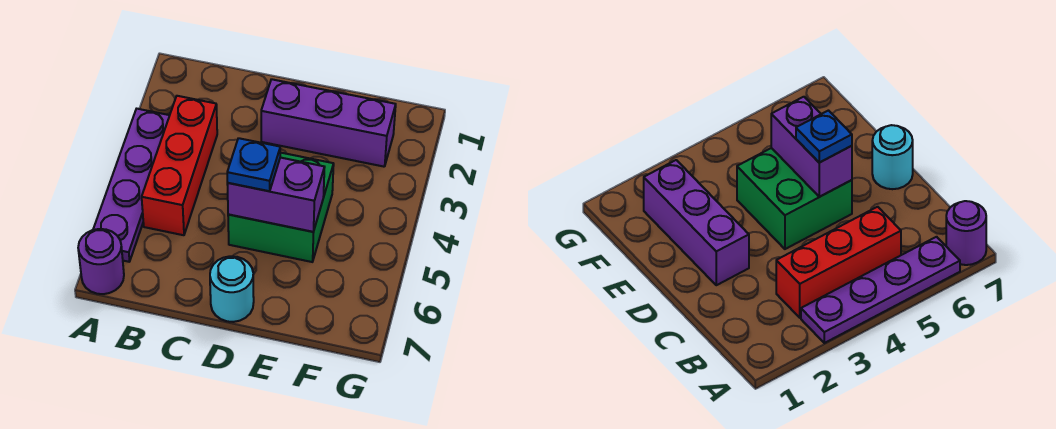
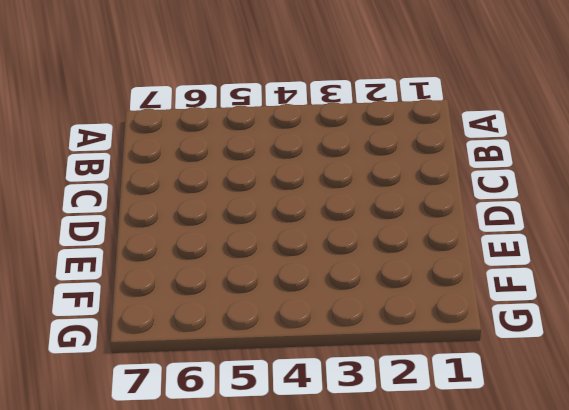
none -> purple 1x4 plate [93,109,170,262]
none -> purple 1x1 round brick [78,229,124,294]

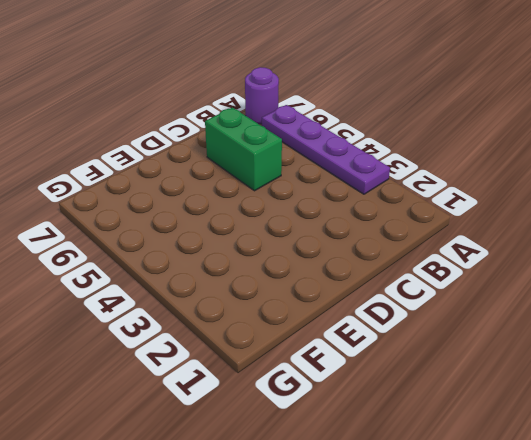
green 1x2 brick [205,108,282,191] -> none
none -> red 1x3 brick [142,96,217,235]
none -> purple 1x3 brick [261,79,396,167]

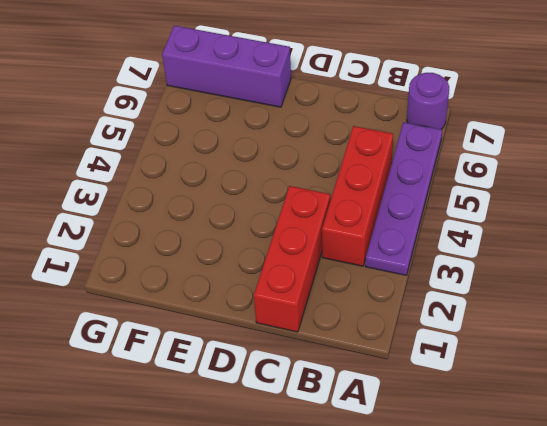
red 1x3 brick [254,186,330,332] -> none
purple 1x3 brick [162,26,291,107] -> purple 1x3 brick moved to [261,79,396,167]
none -> green 2x2 brick [228,153,334,262]
none -> cyan 1x1 round brick [210,256,254,322]

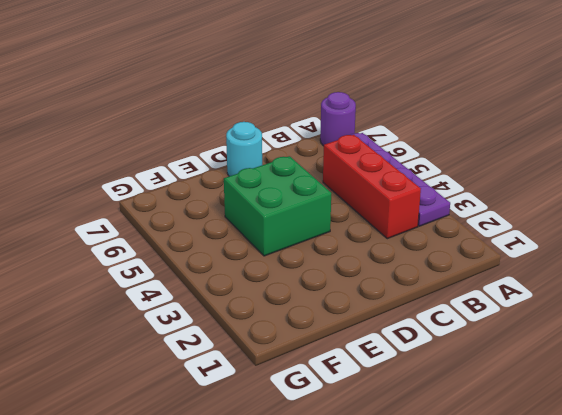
none -> purple 1x3 brick [261,79,396,167]
none -> purple 1x2 brick [227,158,325,232]

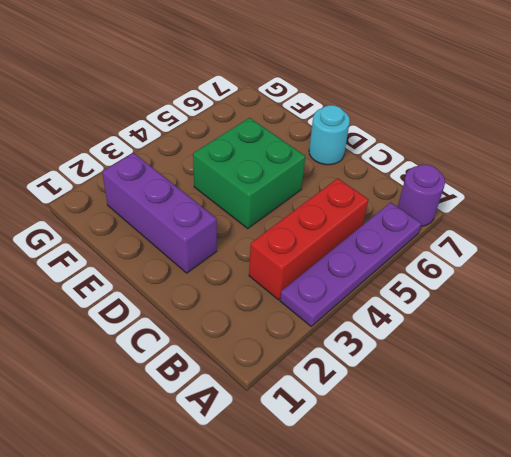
none -> purple 1x2 brick [227,158,325,232]
none -> blue 1x1 plate [227,138,280,191]

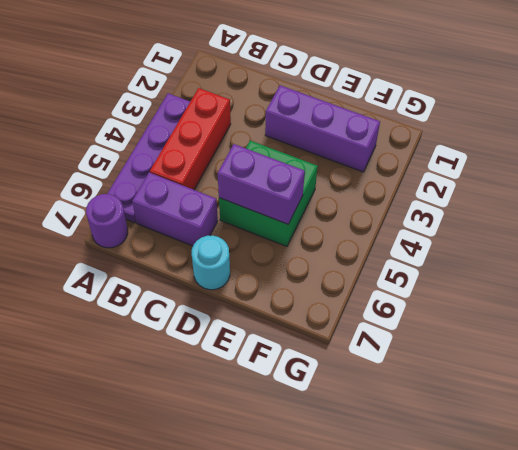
purple 1x2 brick [132,173,218,246] -> none
none -> blue 1x1 plate [227,138,280,191]

